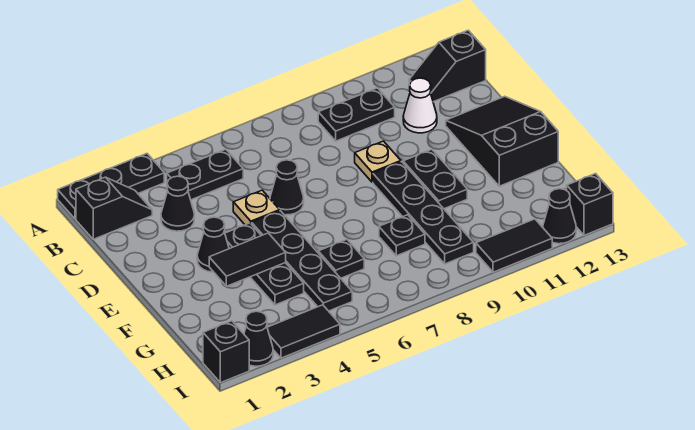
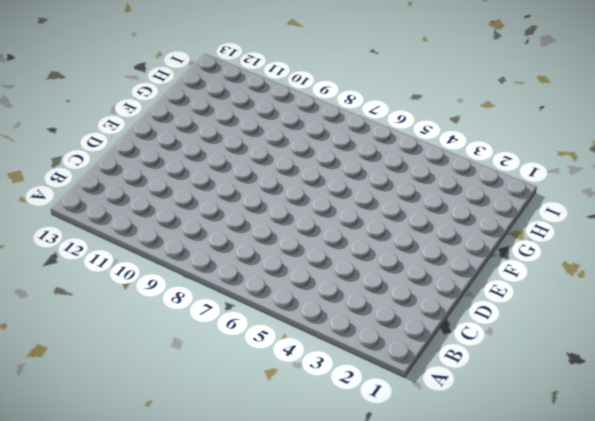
none -> black 1x3 plate [58,154,164,219]
none -> black 1x2 slope [76,177,152,239]
none -> black 1x2 plate [167,149,243,200]

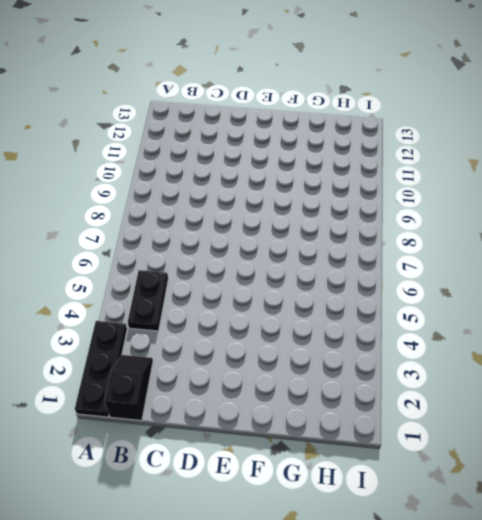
none -> black 1x2 plate [318,88,395,141]
none -> black 1x2 slope [409,30,486,102]
none -> black 1x1 cone [161,176,194,231]

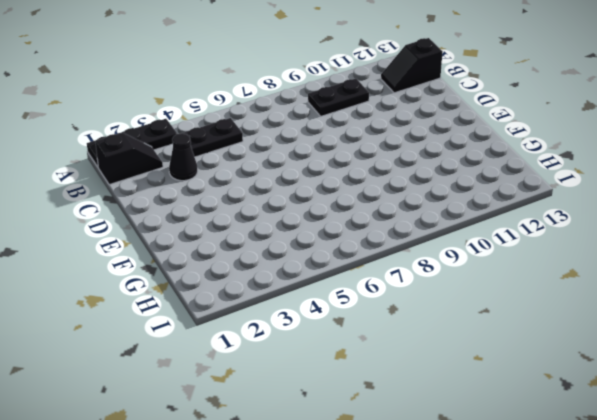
none -> white 1x1 cone [403,78,437,133]
none -> tan 1x1 plate [233,190,280,225]
none -> black 1x1 cone [270,160,304,215]

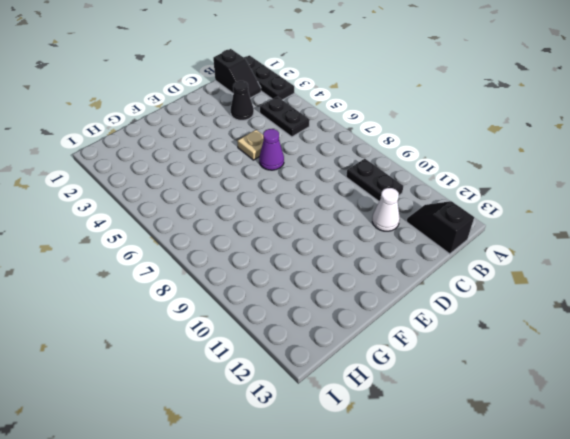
purple 1x1 cone [259,129,284,170] -> black 1x1 cone [270,160,304,215]
none -> tan 1x1 plate [355,141,401,182]
none -> black 2x3 slope [446,96,558,186]
none -> black 1x1 cone [197,217,229,272]

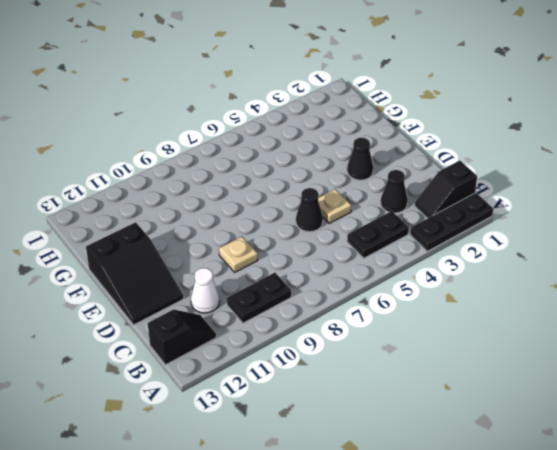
none -> black 1x3 plate [225,223,304,305]
none -> black 1x4 plate [252,211,352,311]
none -> black 1x4 plate [373,162,474,264]

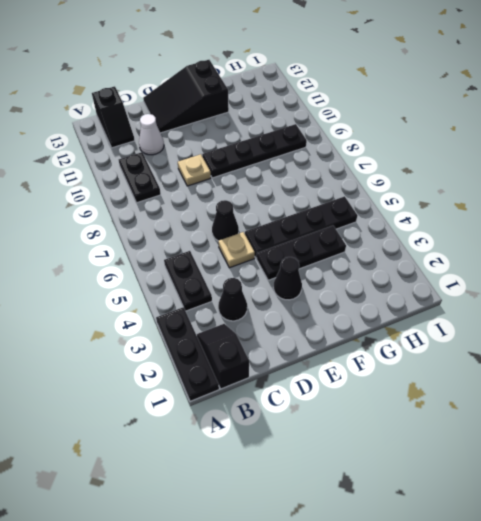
none -> black 1x2 plate [403,149,467,209]
none -> black 1x1 plate [318,240,364,278]
none -> black 1x1 plate [379,215,425,256]

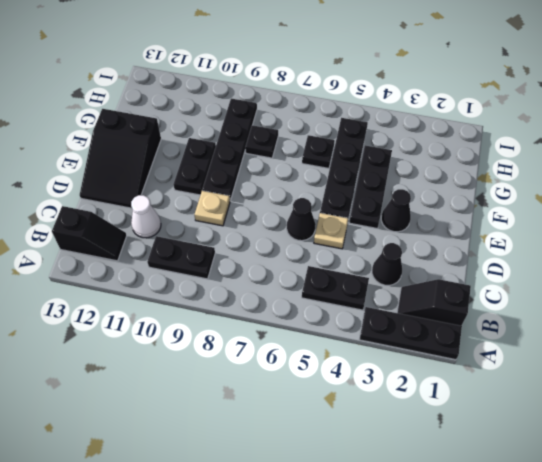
none -> black 1x1 brick [203,321,249,383]
none -> black 1x1 cone [244,311,273,366]
none -> black 1x2 tile [267,305,340,358]

